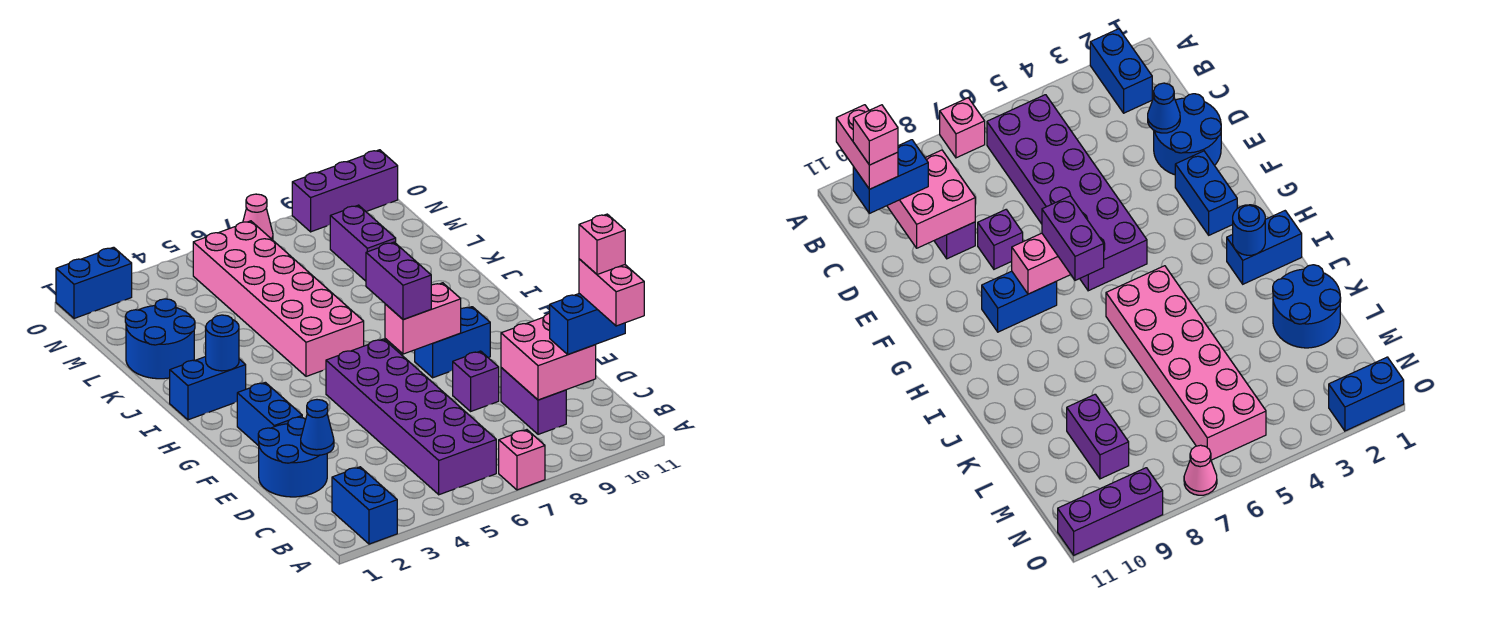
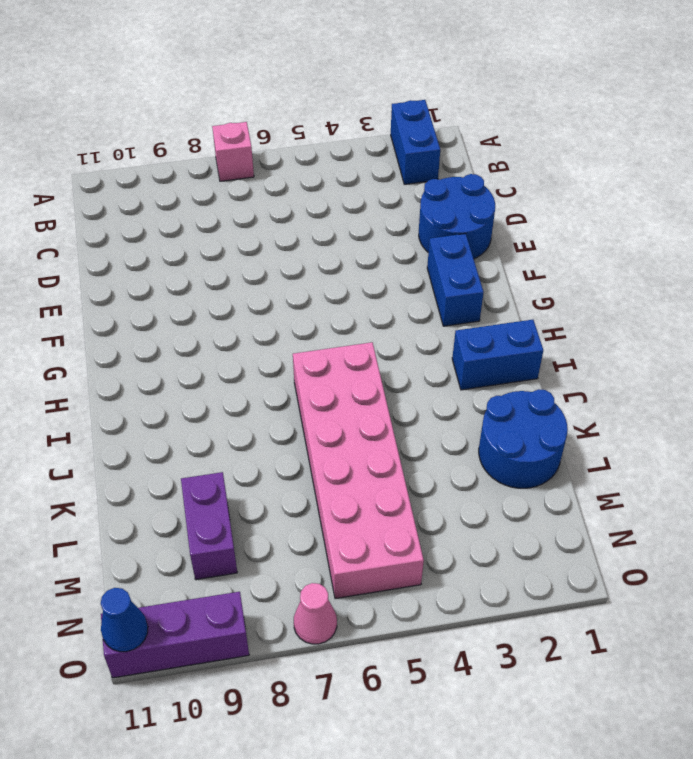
blue 1x1 cone [101,588,148,652] -> blue 1x1 cone moved to [301,400,334,455]
none -> purple 2x6 brick [326,339,496,495]
none -> purple 1x2 brick [501,368,566,434]
none -> purple 1x1 brick [453,351,499,411]

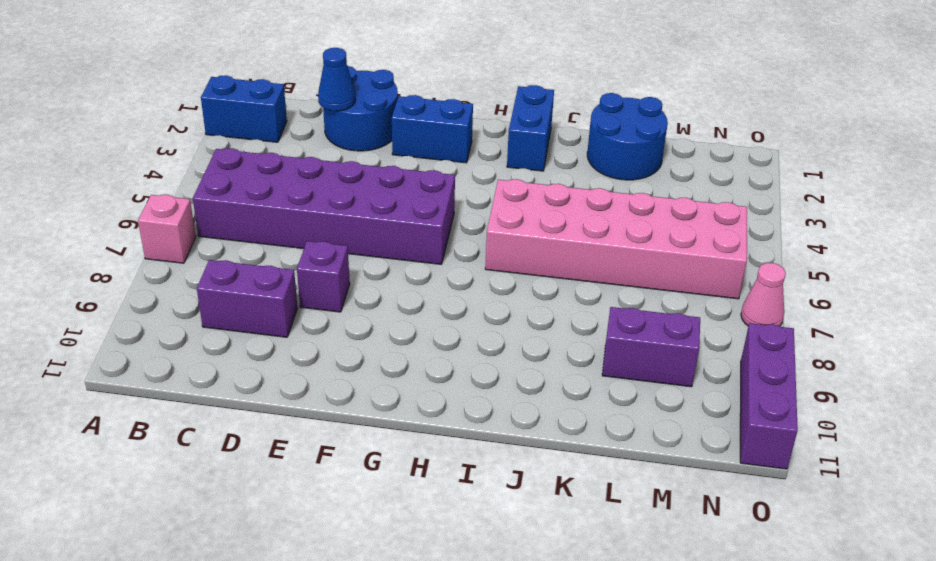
none -> blue 1x2 brick [415,307,490,378]
none -> blue 1x2 brick [56,247,132,319]
none -> pink 2x2 brick [501,313,596,400]

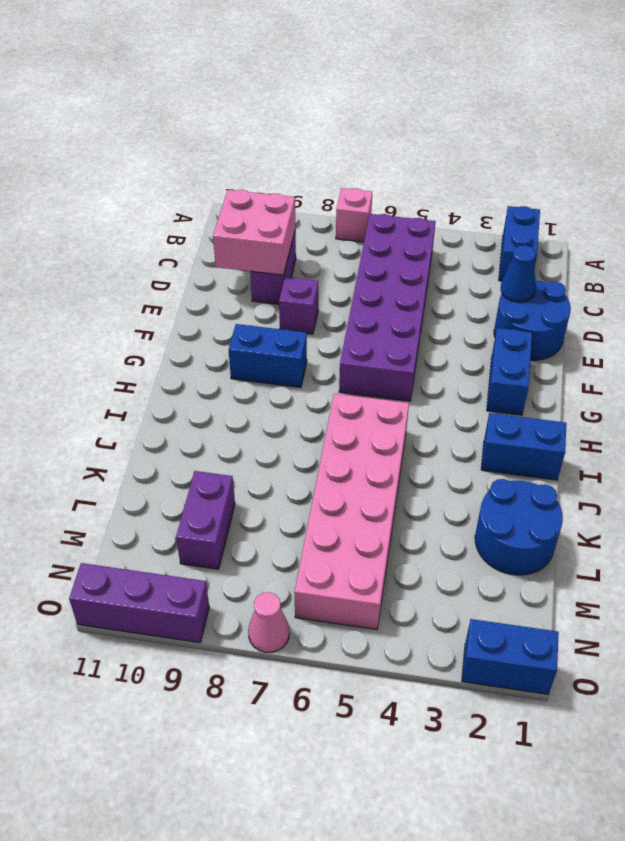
none -> pink 1x2 brick [385,283,461,354]
none -> blue 1x1 round brick [206,315,239,371]
none -> blue 1x2 brick [550,294,625,354]

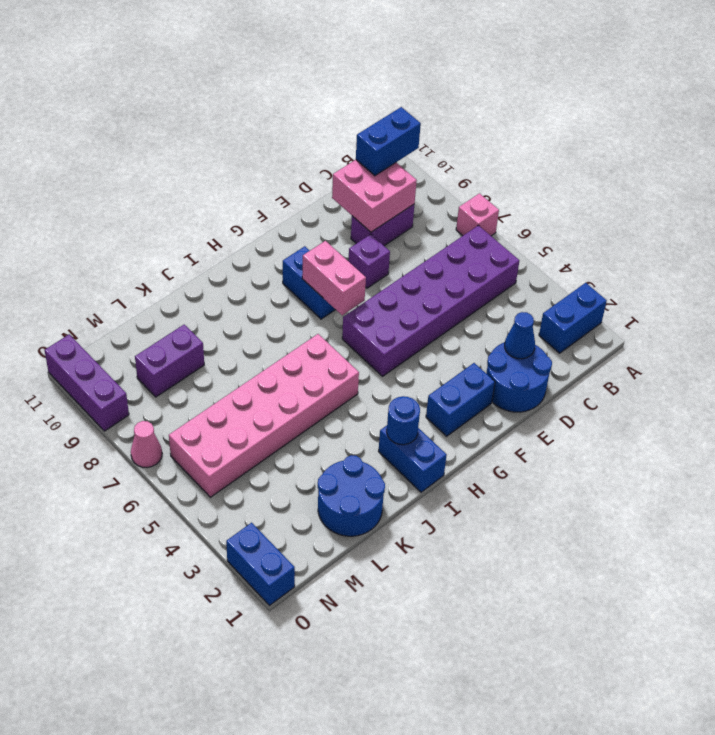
blue 1x2 brick [356,107,421,176] -> blue 1x2 brick turned to [550,294,625,354]
none -> purple 1x2 brick [366,242,431,320]
none -> pink 1x2 brick [579,259,644,326]
none -> pink 1x1 brick [579,214,625,275]

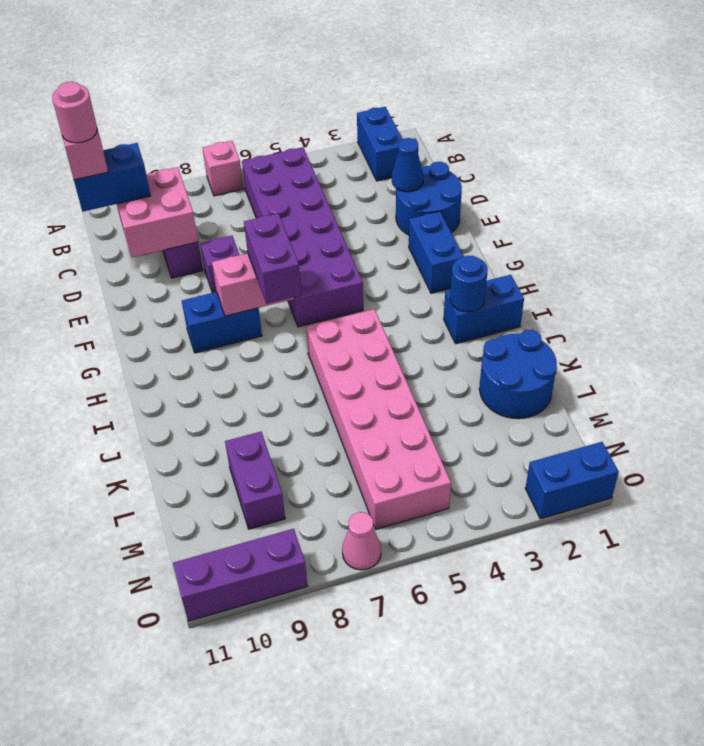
pink 1x1 round brick [52,82,97,143] -> pink 1x1 brick [579,214,625,275]

